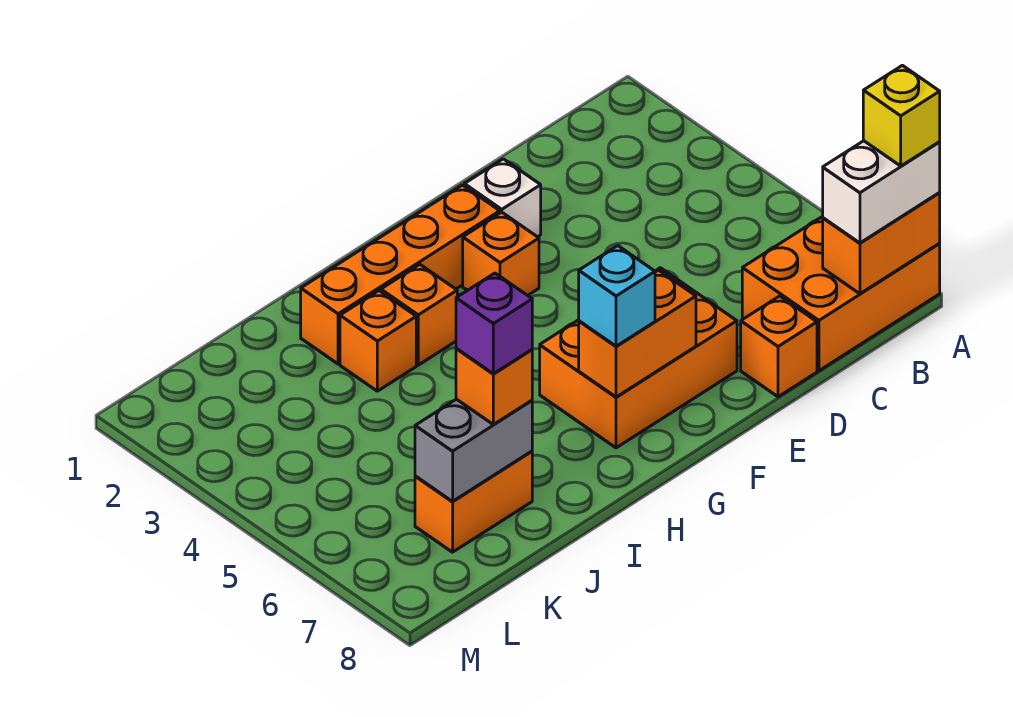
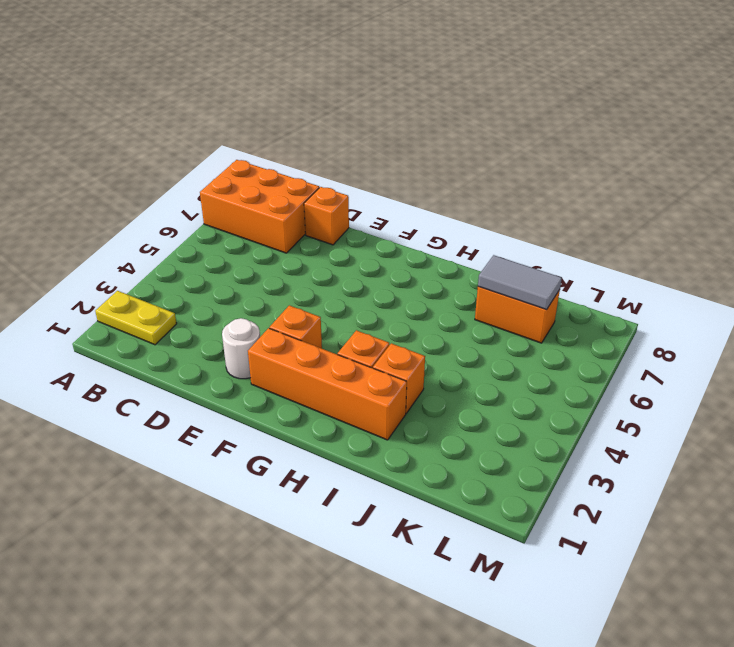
yellow 1x2 plate [95,291,177,345] -> none
white 1x1 round brick [222,318,260,379] -> white 1x1 brick [464,159,541,237]
grey 1x2 tile [478,255,562,310] -> grey 1x2 brick [415,399,532,501]
none -> orange 2x3 brick [540,268,737,448]
none -> orange 1x2 brick [823,193,940,294]
none -> orange 1x2 brick [579,270,696,397]

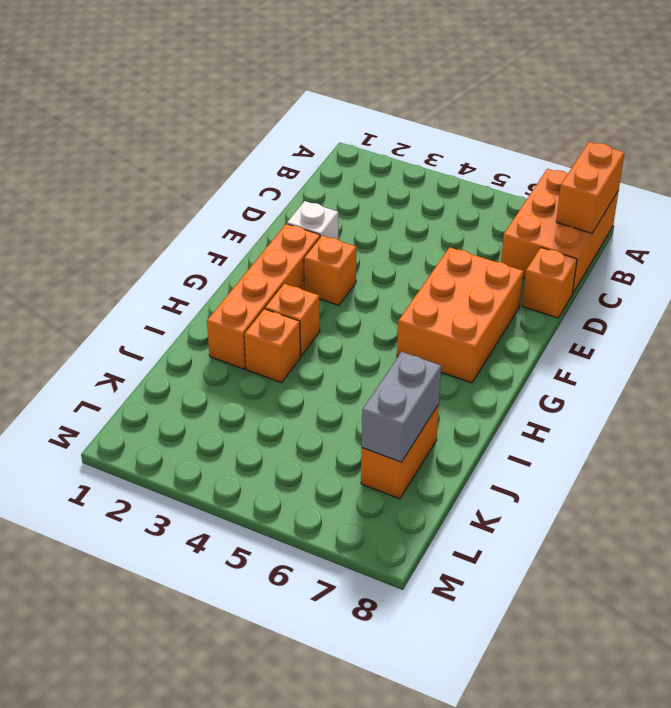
none -> orange 1x2 brick [579,270,696,397]
none -> white 1x2 brick [823,141,940,243]
none -> cyan 1x1 brick [579,246,655,346]

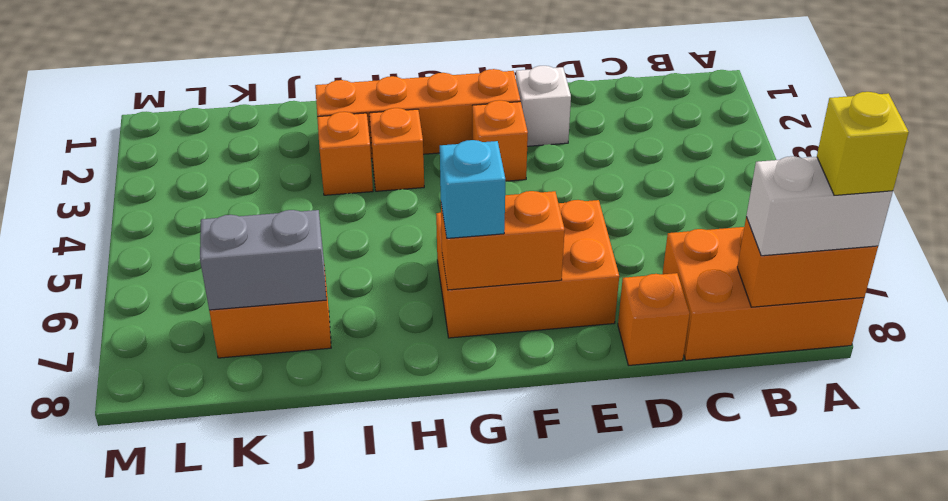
none -> orange 1x1 brick [456,348,532,424]
none -> purple 1x1 brick [456,273,532,374]

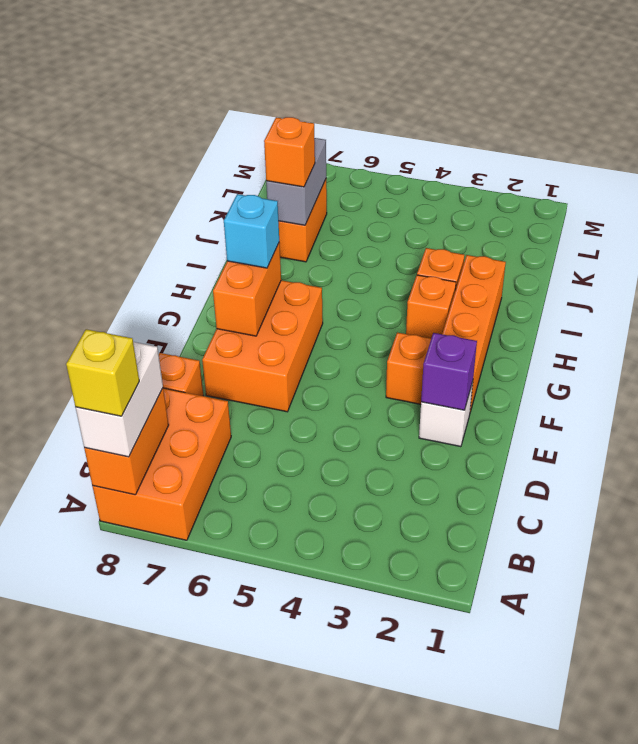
purple 1x1 brick [421,333,477,410] -> purple 1x1 brick moved to [456,273,532,374]

